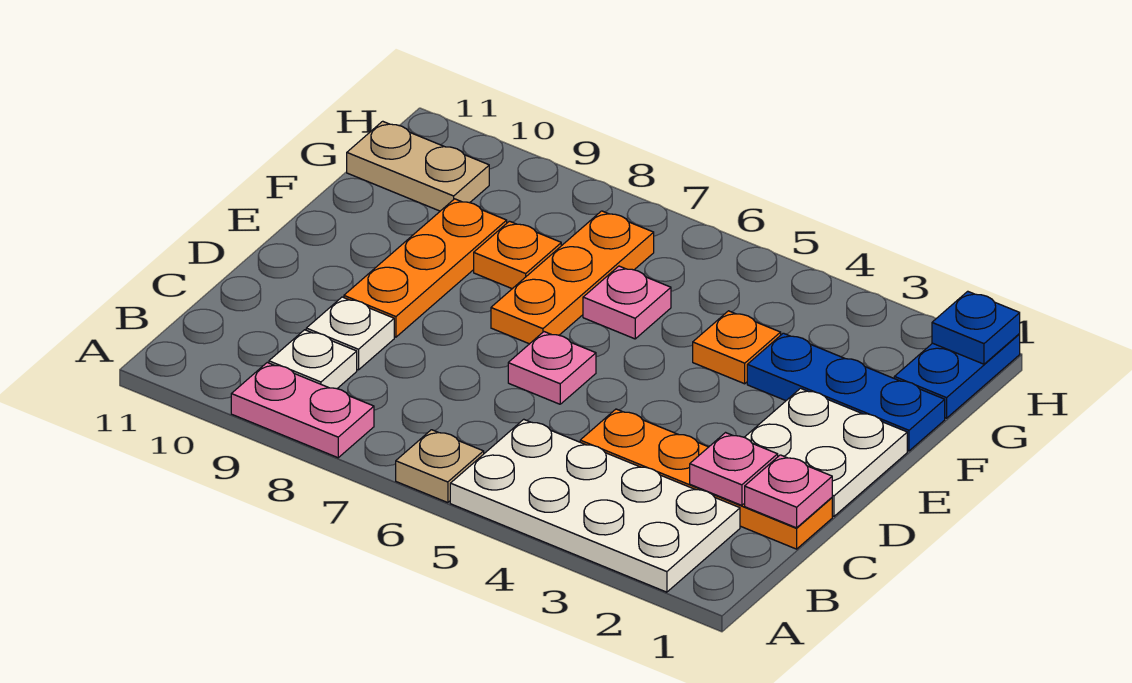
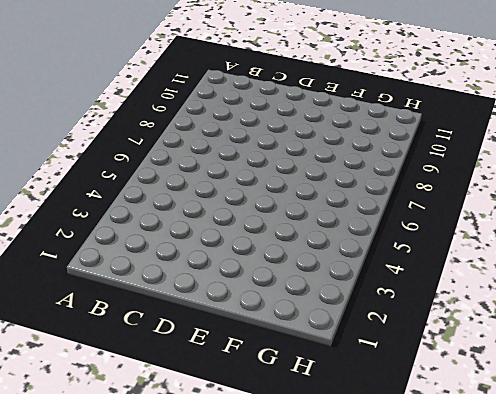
none -> white 2x4 plate [450,419,740,592]
none -> tan 1x1 plate [396,430,484,503]
none -> pink 1x2 plate [231,363,374,458]

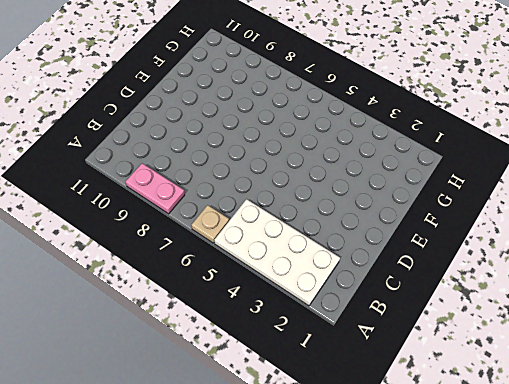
none -> white 1x1 plate [269,330,357,389]
none -> orange 1x4 plate [580,409,832,549]
none -> white 1x1 plate [306,297,394,370]

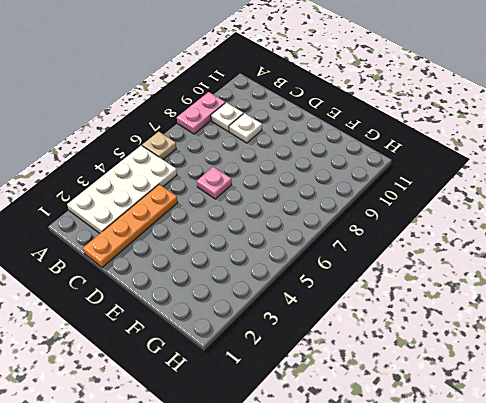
none -> white 2x2 plate [744,388,907,516]
none -> orange 1x3 plate [344,199,507,337]
none -> orange 1x3 plate [491,211,654,344]

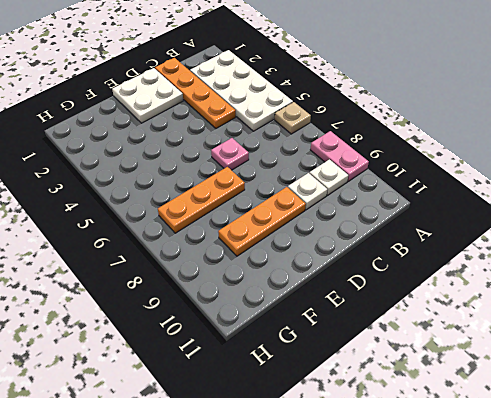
none -> blue 1x3 plate [747,333,945,451]
none -> orange 1x1 plate [693,311,781,384]
none -> pink 1x1 plate [583,266,671,339]

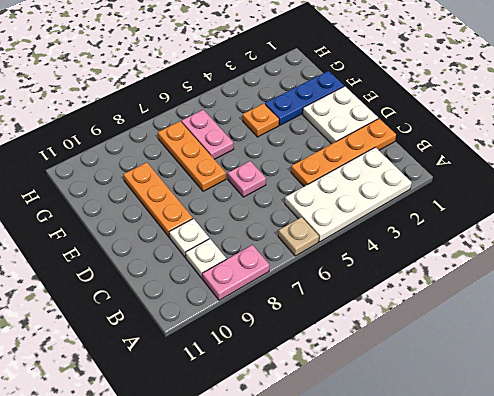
pink 1x2 plate [181,110,234,159] -> pink 1x1 plate [583,266,671,339]
none -> orange 1x1 plate [474,221,561,289]
none -> blue 1x2 plate [894,334,1020,418]
none -> tan 1x2 plate [347,121,489,211]

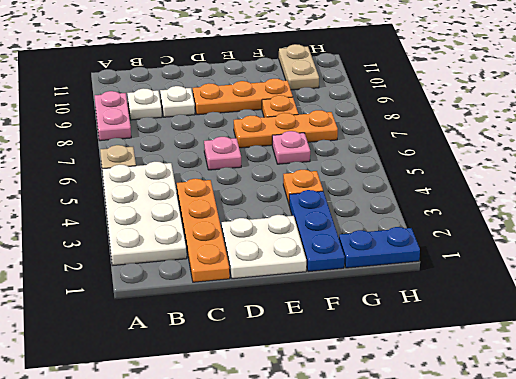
none -> pink 1x1 plate [745,455,832,528]
none -> pink 1x1 plate [690,433,778,505]
none -> blue 1x1 plate [932,291,1020,364]

